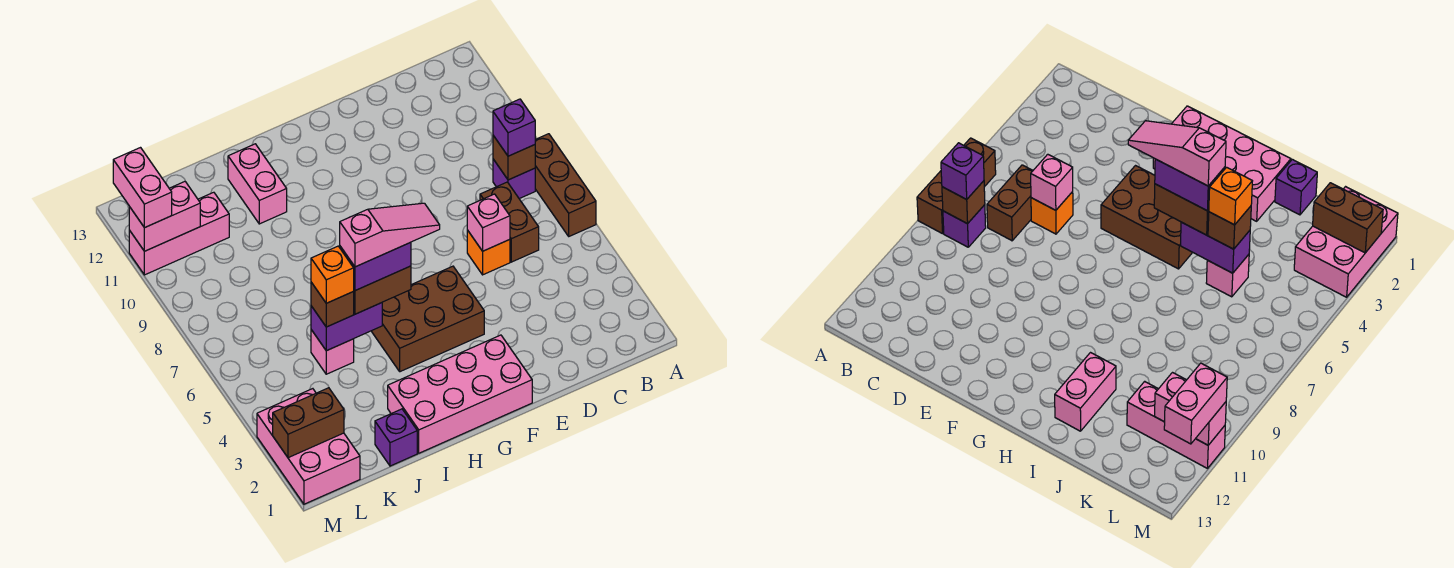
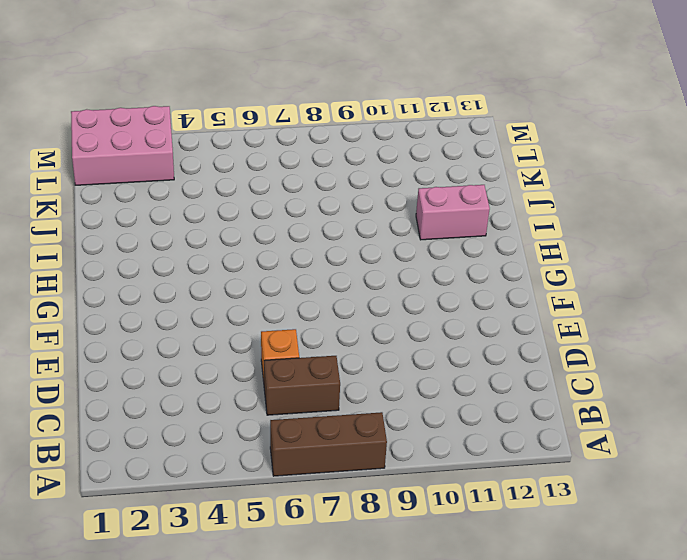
none -> purple 1x1 brick [493,159,535,199]
none -> pink 2x4 brick [388,335,532,453]
none -> brown 2x3 brick [372,266,484,372]

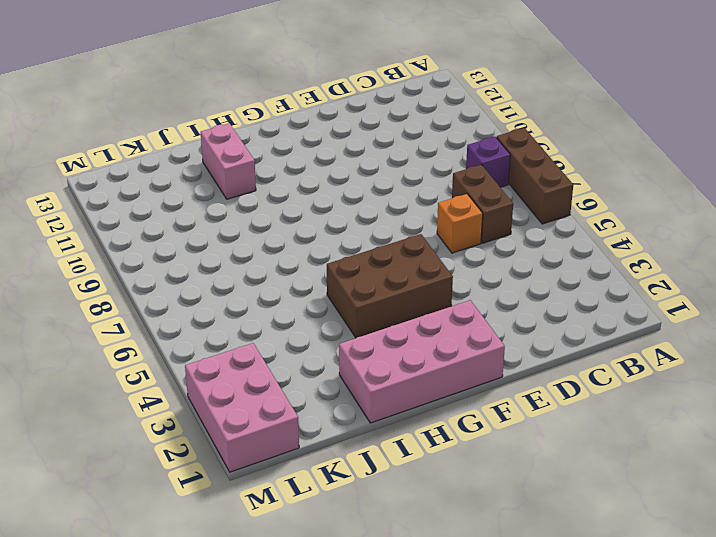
none -> purple 1x1 brick [375,409,417,466]
none -> pink 1x1 brick [311,330,354,374]
none -> pink 1x3 brick [129,192,229,275]

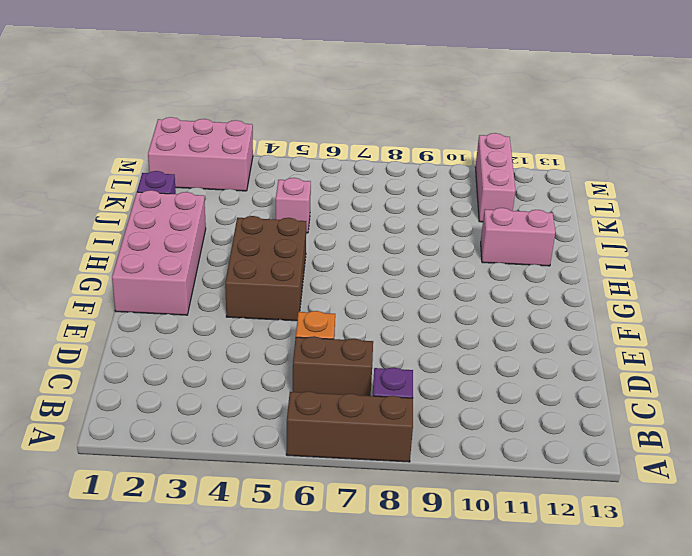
none -> brown 1x1 brick [493,136,535,180]
none -> pink 1x1 brick [467,194,510,251]
none -> purple 1x2 brick [311,303,382,351]

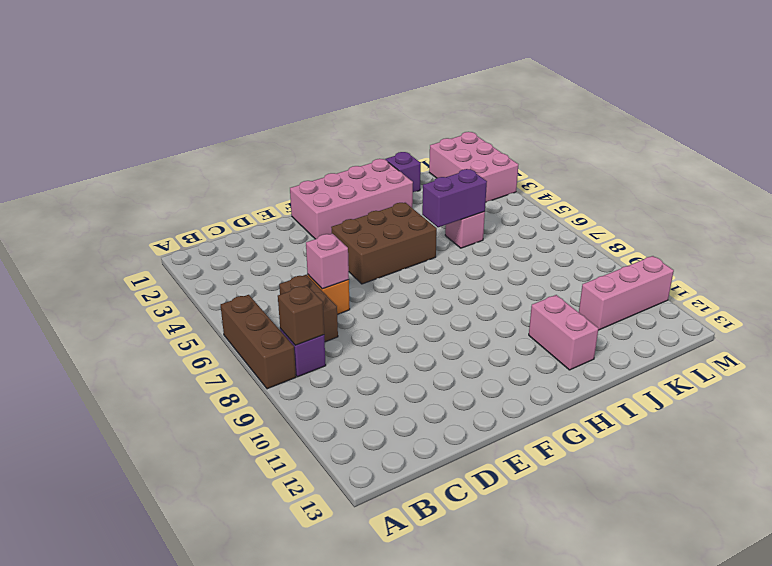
none -> brown 1x2 brick [273,388,344,458]
none -> pink 1x2 brick [129,182,200,251]
none -> purple 1x1 brick [493,99,535,156]

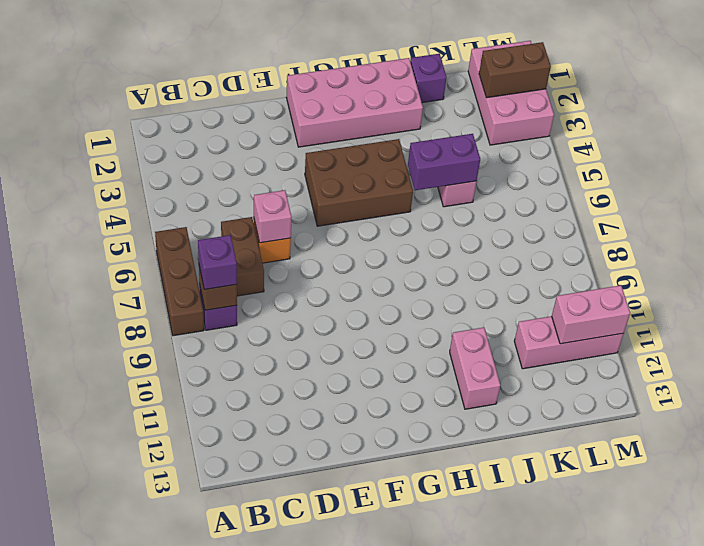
none -> brown 1x2 brick [353,266,411,314]
none -> brown 1x1 brick [311,282,354,327]
none -> pink 1x2 brick [113,148,172,228]

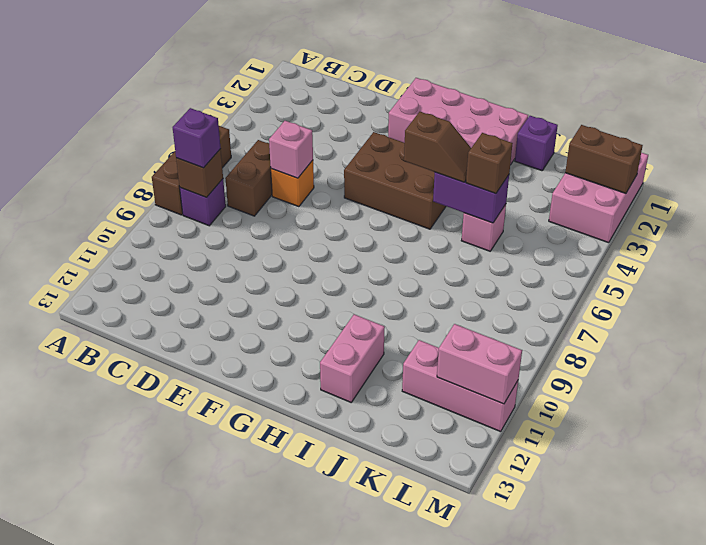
brown 1x2 slope [404,112,471,182] -> brown 1x2 brick [353,266,411,314]
none -> pink 1x2 brick [113,148,172,228]
none -> purple 1x2 brick [340,242,411,291]
none -> orange 1x1 brick [311,246,354,303]

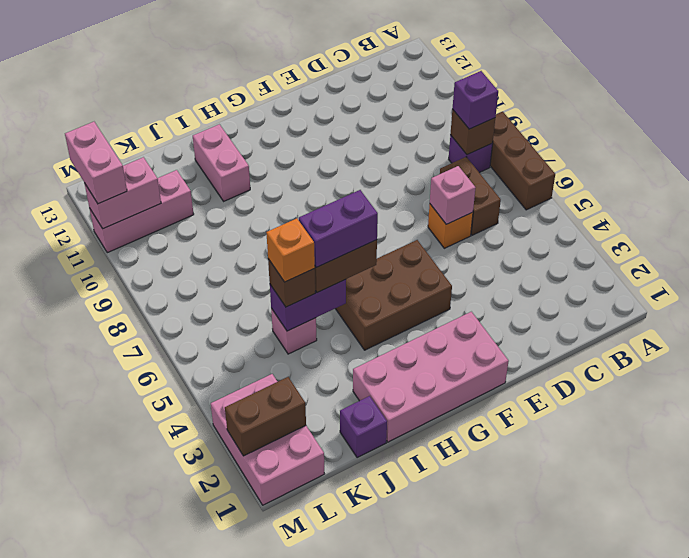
none -> pink 1x3 slope [340,203,440,267]

